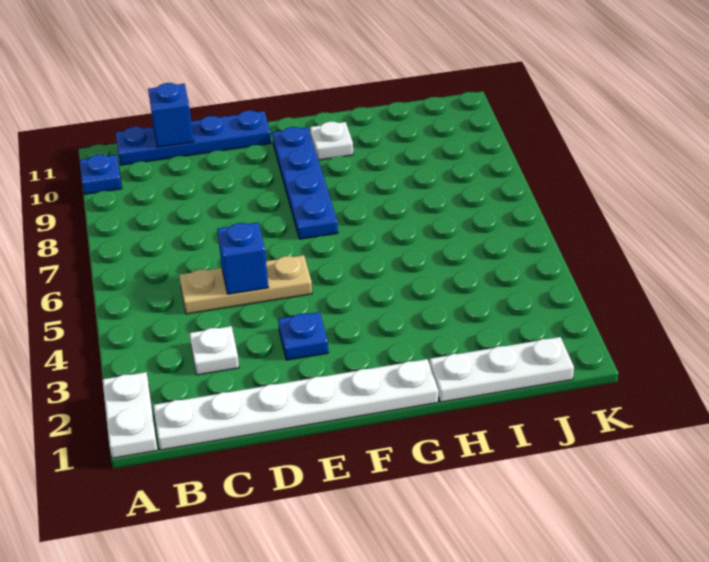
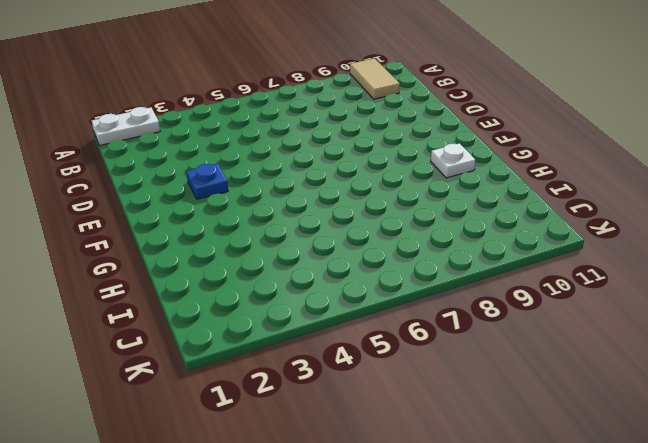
tan 1x2 tile [350,58,400,99] -> blue 1x1 plate [80,155,122,194]
none -> white 1x6 plate [153,359,438,450]
none -> blue 1x4 plate [116,111,271,165]
none -> white 1x1 plate [189,326,239,375]

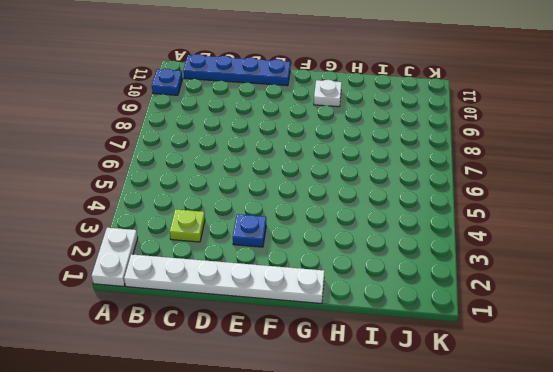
lime 1x1 plate [170,209,205,242] -> white 1x1 plate [189,326,239,375]
none -> tan 1x3 plate [179,255,312,314]
none -> blue 1x4 plate [272,127,338,239]
none -> white 1x3 plate [430,337,574,402]

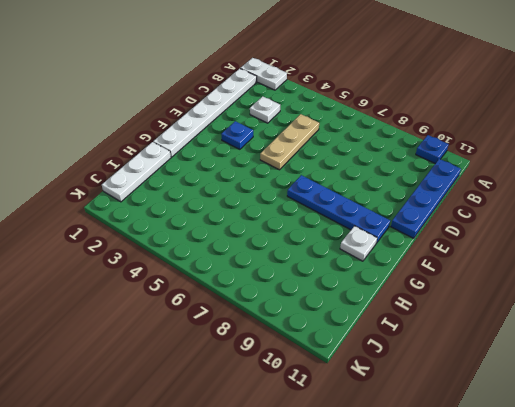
none -> blue 1x1 brick [148,83,194,147]
none -> blue 1x1 brick [217,222,269,294]

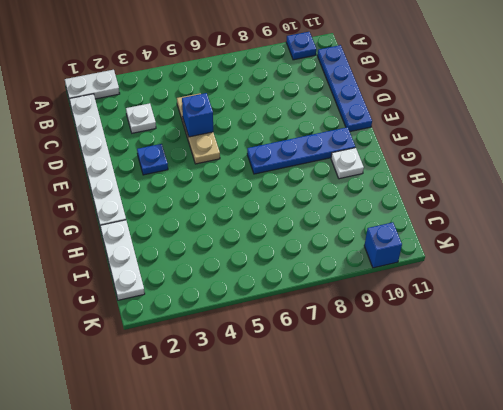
blue 1x1 brick [364,222,402,268] -> blue 1x1 brick moved to [148,83,194,147]

